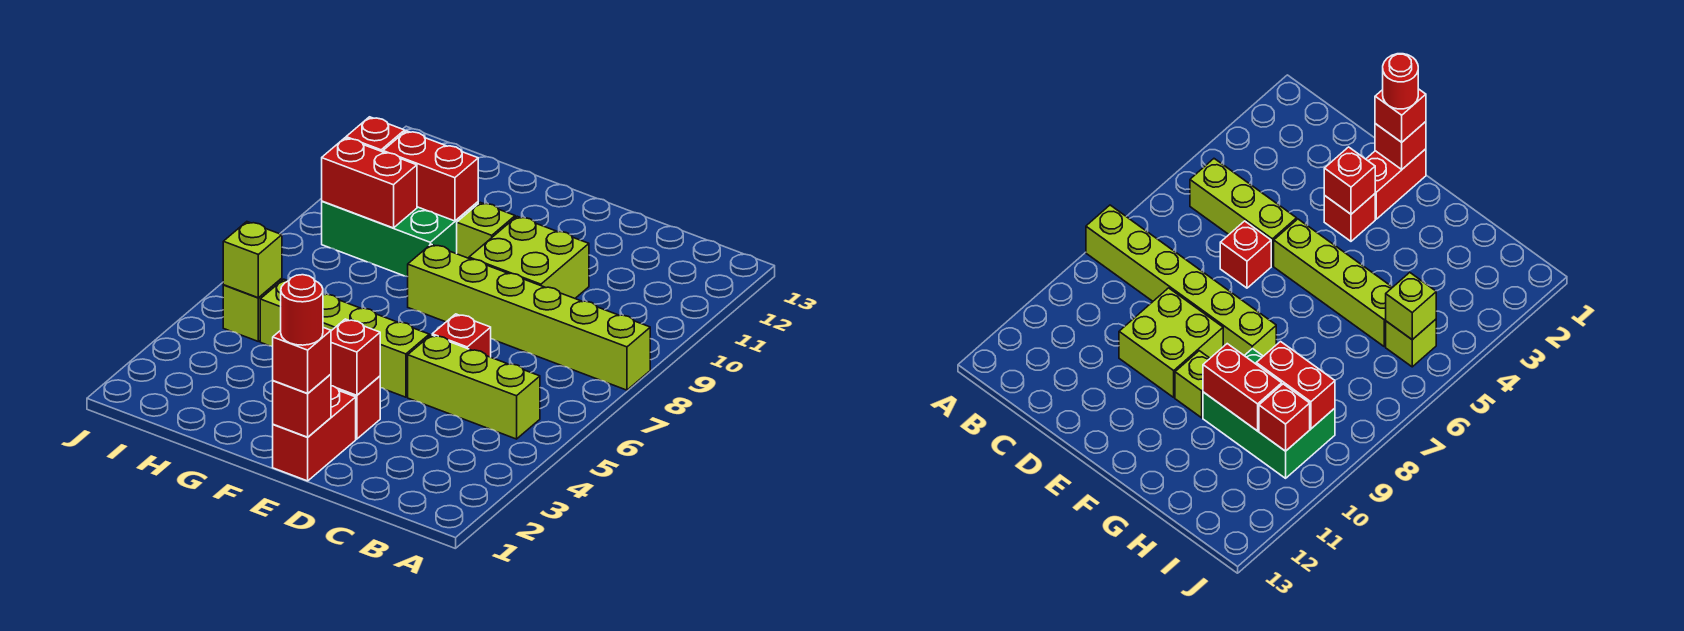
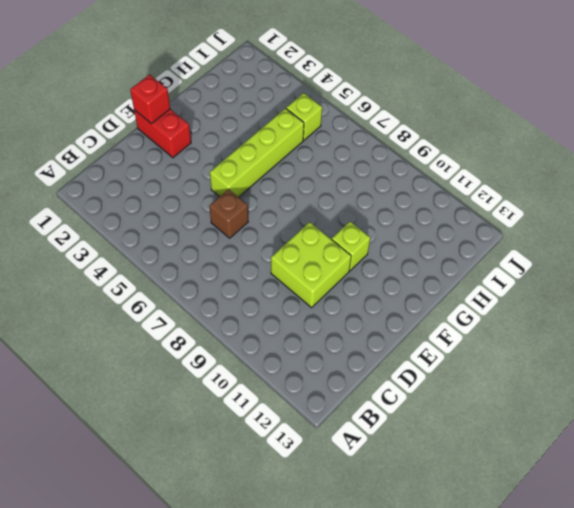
brown 1x1 brick [209,189,248,238] -> red 1x1 brick [432,314,491,357]
none -> lime 1x6 brick [408,244,650,390]
none -> lime 1x3 brick [408,335,540,439]
none -> red 1x1 brick [337,376,380,439]

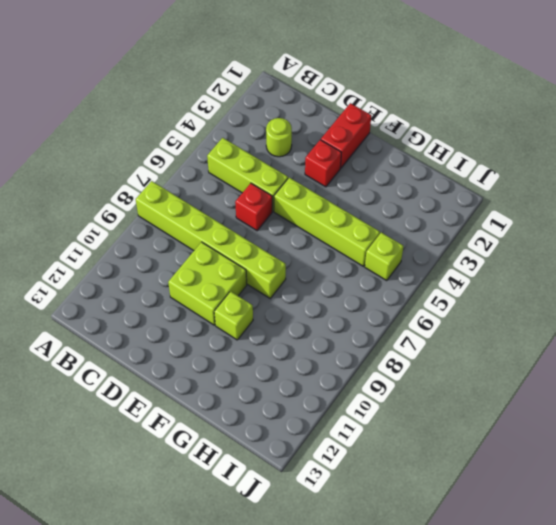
lime 1x1 round brick [266,118,292,157] -> none
none -> green 2x3 brick [322,201,478,277]
none -> red 1x1 brick [273,374,331,437]
none -> red 1x1 brick [331,319,380,396]

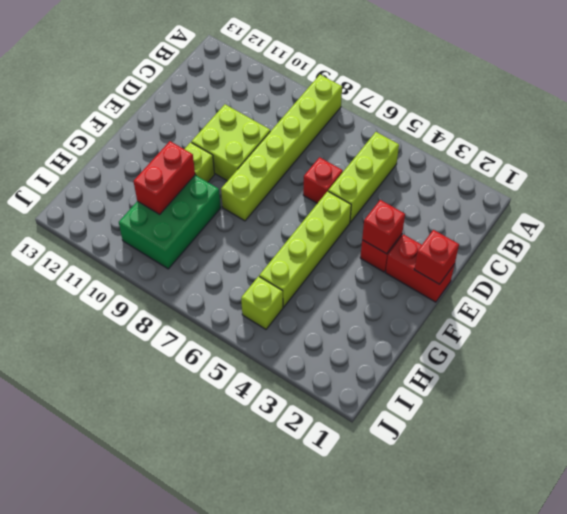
none -> red 1x2 brick [322,138,417,228]
none -> lime 1x1 brick [223,222,282,298]
none -> red 1x1 brick [346,117,405,152]

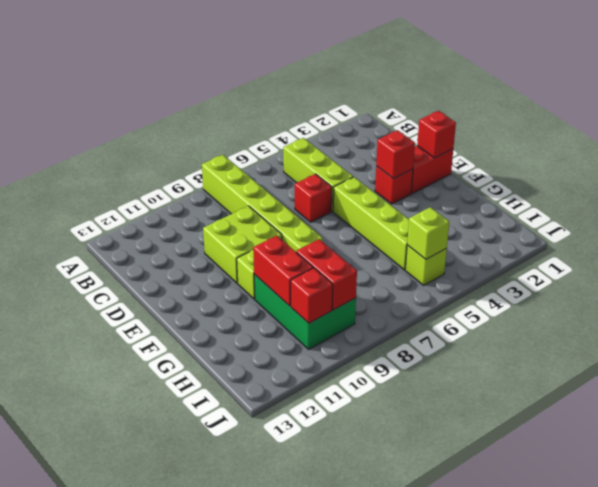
none -> red 1x1 brick [273,327,331,394]
none -> red 1x1 round brick [281,275,323,345]

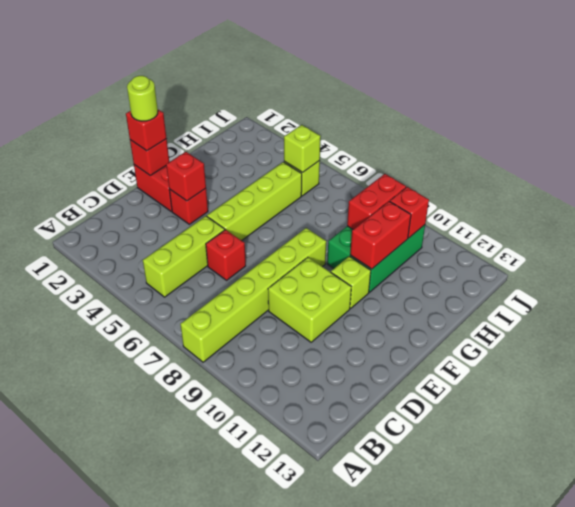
lime 1x1 round brick [127,76,158,121] -> red 1x1 round brick [281,275,323,345]

